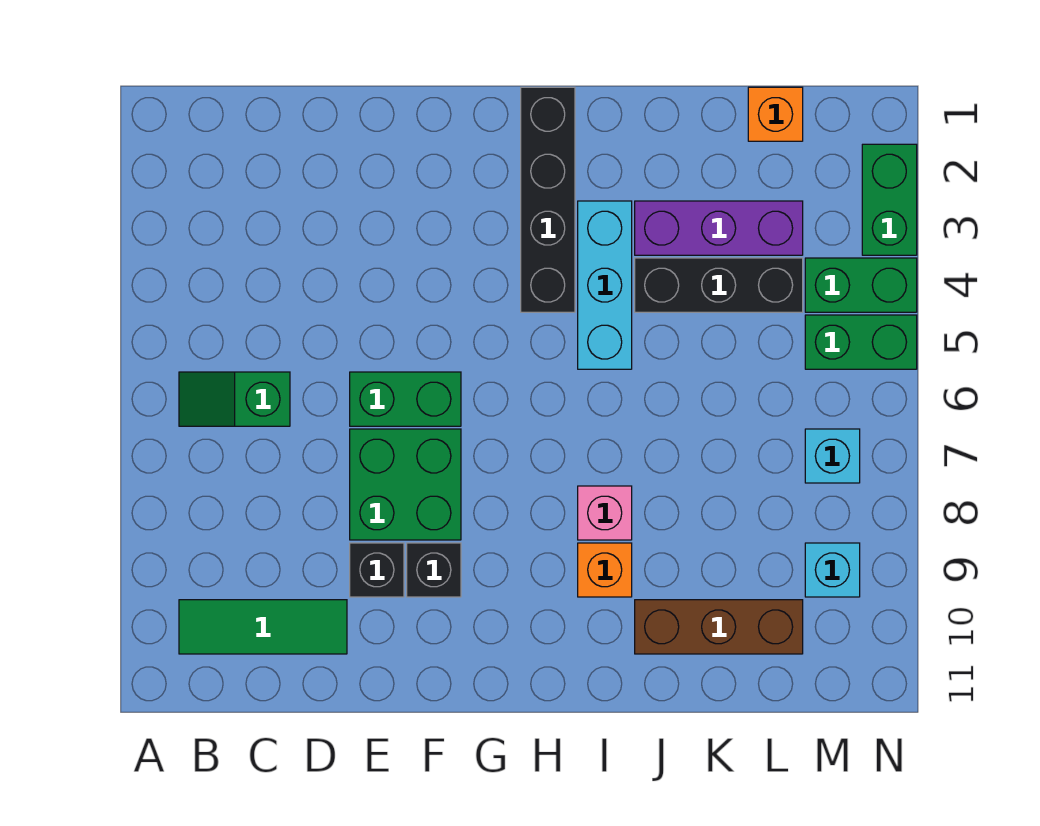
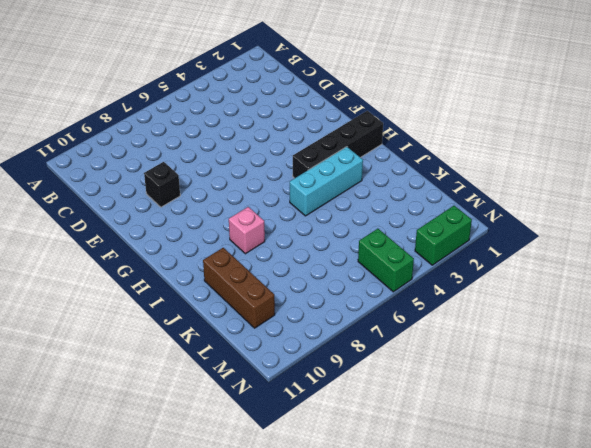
none -> green 1x2 slope [179,372,290,426]
none -> green 1x3 tile [179,600,347,654]
none -> green 1x2 brick [350,372,461,426]

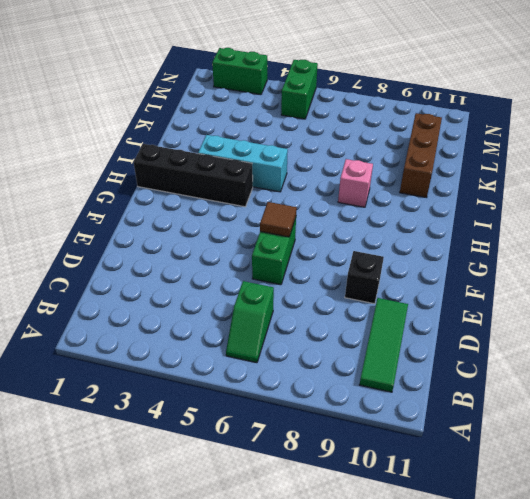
brown 1x1 tile [260,202,297,237] -> none
none -> green 2x2 brick [350,429,461,540]
none -> black 1x1 brick [407,543,461,597]
none -> orange 1x1 brick [578,543,632,597]

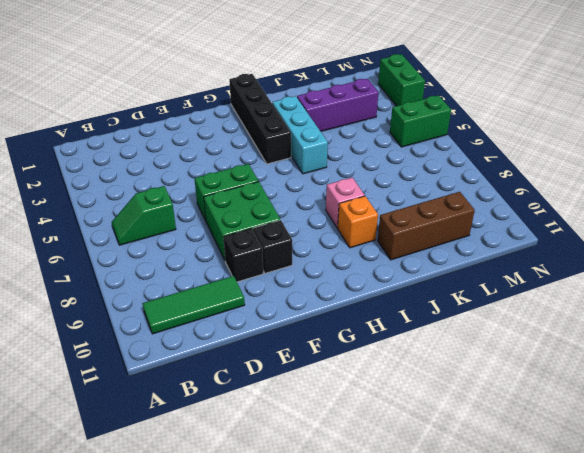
none -> black 1x3 brick [635,258,803,312]
none -> orange 1x1 brick [748,87,803,141]
none -> green 1x2 brick [805,258,917,312]

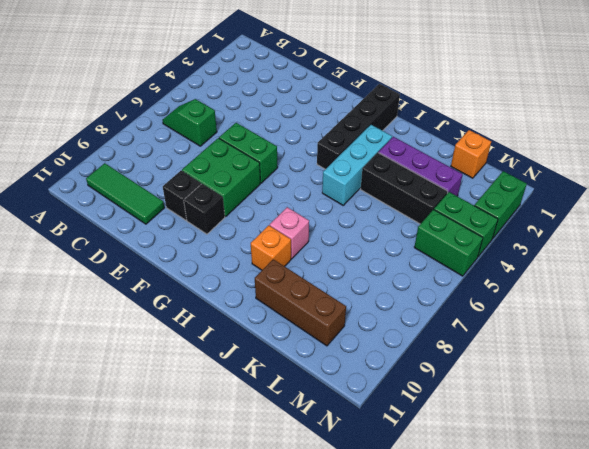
none -> cyan 1x1 brick [805,429,860,483]
none -> cyan 1x1 brick [805,543,860,597]

